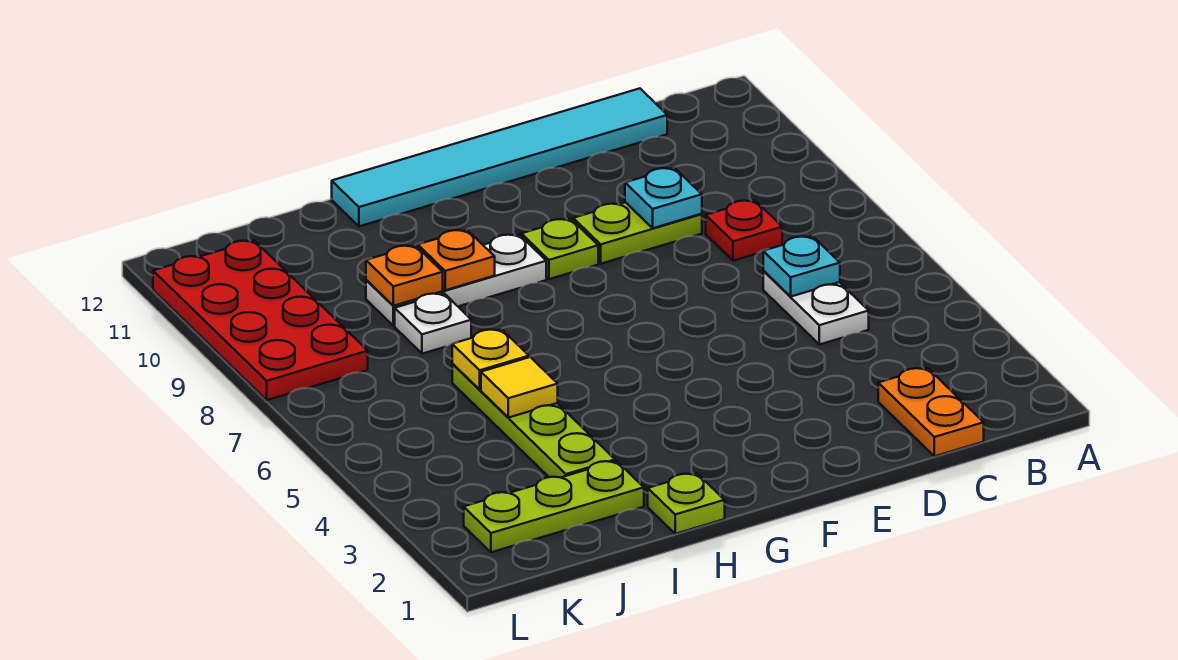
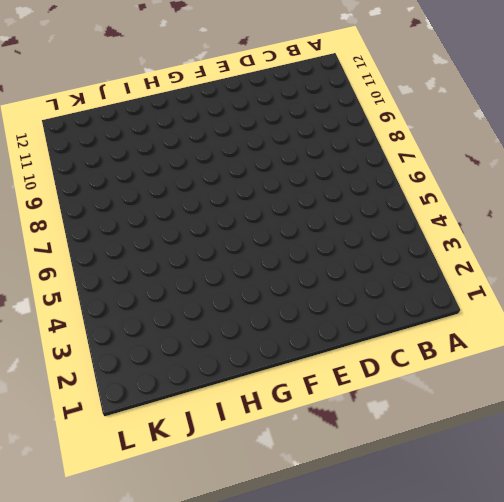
none -> orange 1x2 plate [878,368,984,456]
none -> white 1x2 plate [763,271,869,345]
none -> red 1x1 plate [706,200,782,261]

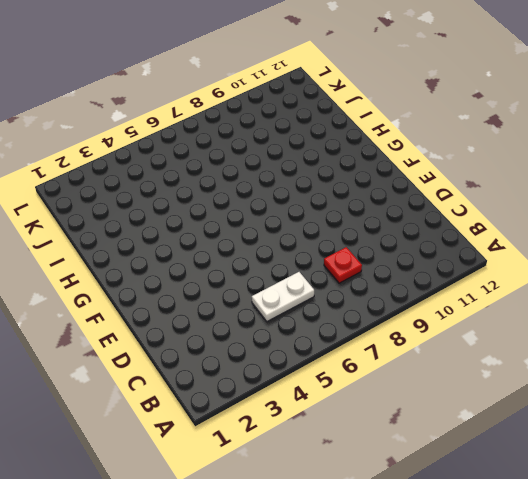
none -> orange 1x2 plate [878,368,984,456]
none -> cyan 1x6 tile [332,88,667,226]
none -> lime 1x2 plate [573,202,702,264]

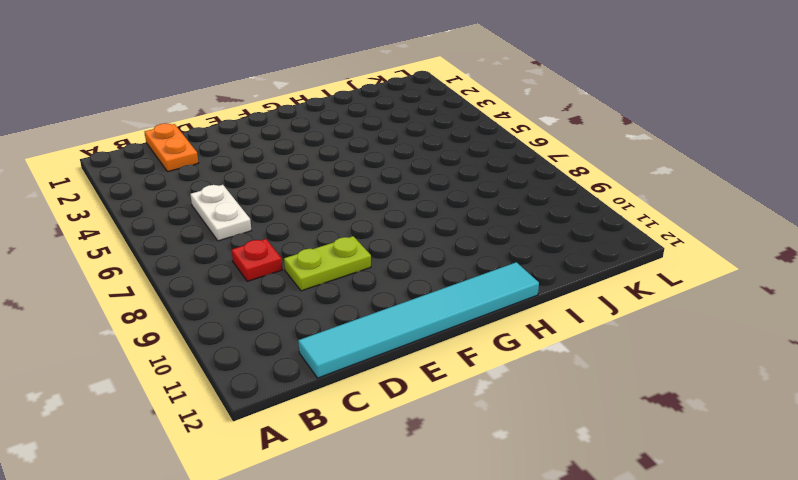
none -> lime 1x1 plate [521,219,598,279]
none -> white 1x3 plate [366,234,546,326]
none -> lime 1x1 plate [648,473,725,534]

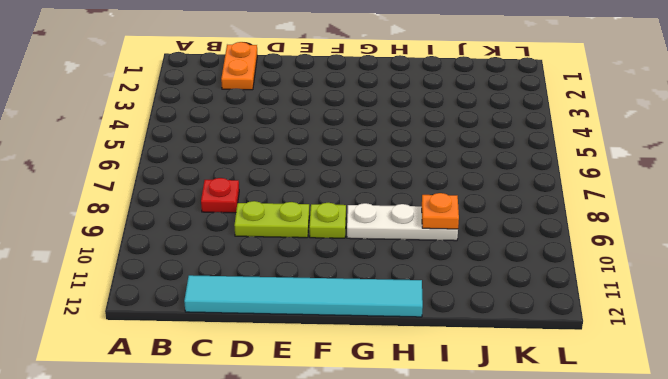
none -> white 1x2 plate [763,271,869,345]
none -> lime 1x1 plate [648,473,725,534]
none -> lime 1x3 plate [464,461,644,552]

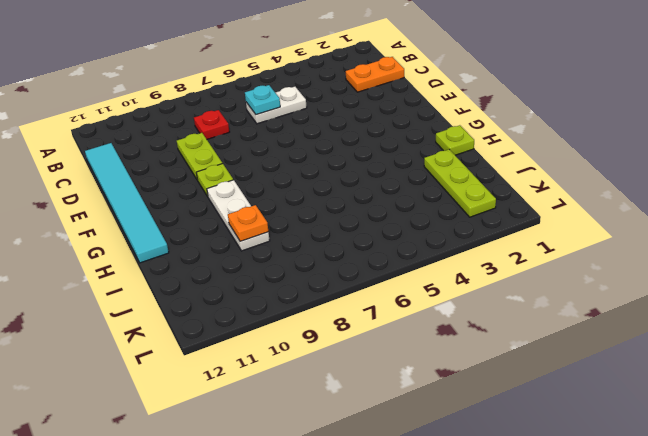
none -> lime 1x4 plate [452,364,615,478]
none -> white 1x1 plate [395,293,471,354]
none -> red 2x4 plate [153,240,368,400]

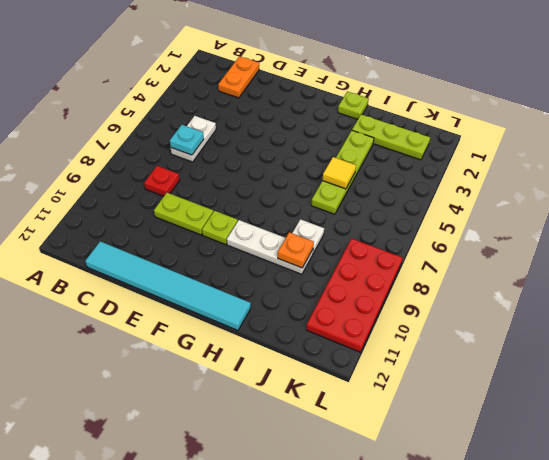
none -> cyan 1x1 plate [625,168,702,228]
none -> orange 1x1 plate [418,230,495,290]
none -> yellow 1x1 plate [452,329,529,390]

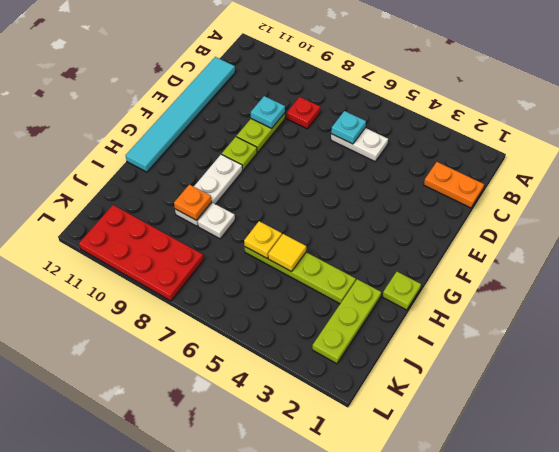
none -> orange 1x1 plate [418,230,495,290]

